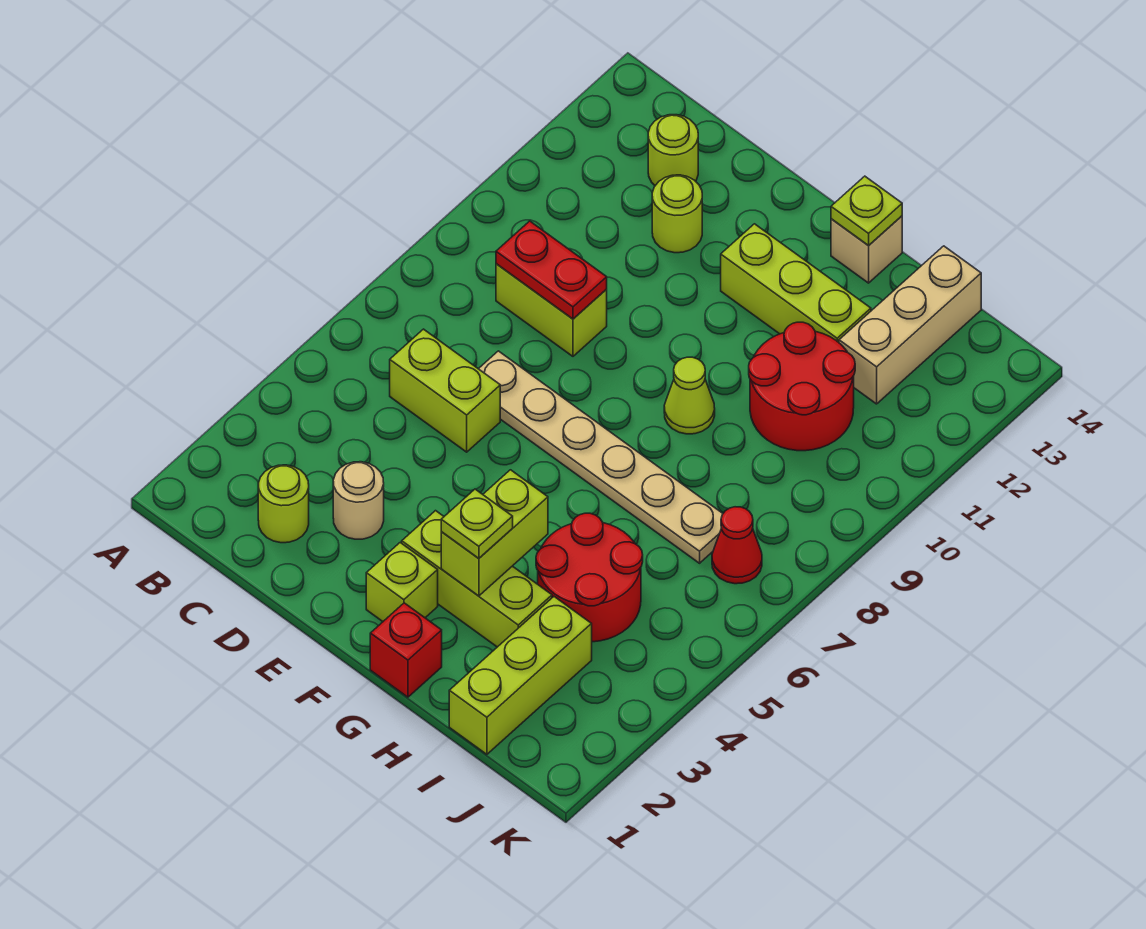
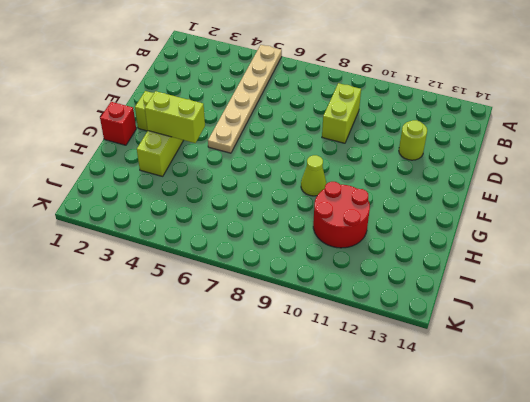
tan 1x6 plate [208,45,282,153] -> tan 1x6 plate moved to [479,351,723,563]
none -> lime 1x1 round brick [258,465,309,543]
none -> lime 1x2 brick [390,329,500,452]
none -> lime 1x1 round brick [648,115,698,186]

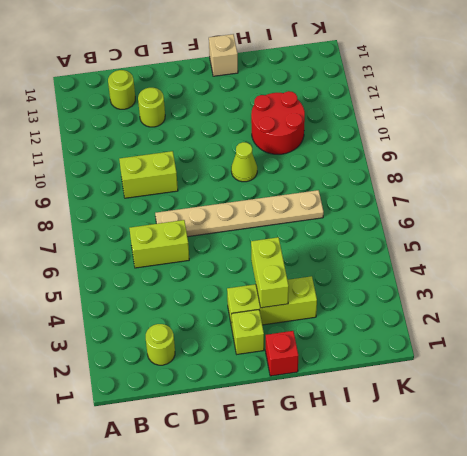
none -> tan 1x1 round brick [333,462,384,539]
none -> lime 1x3 brick [721,224,871,342]
none -> red 2x2 round brick [536,513,643,642]

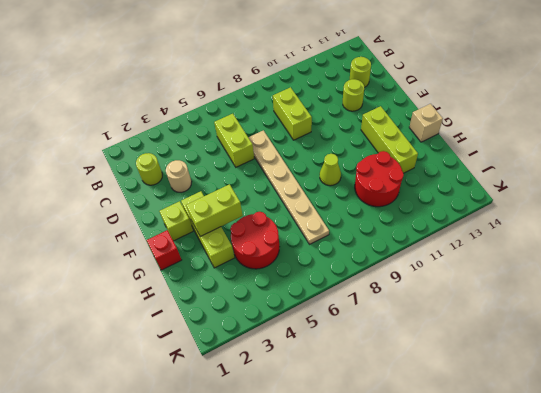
none -> lime 1x3 brick [449,597,592,754]
none -> tan 1x3 brick [839,246,981,404]
none -> red 1x1 cone [712,507,762,584]

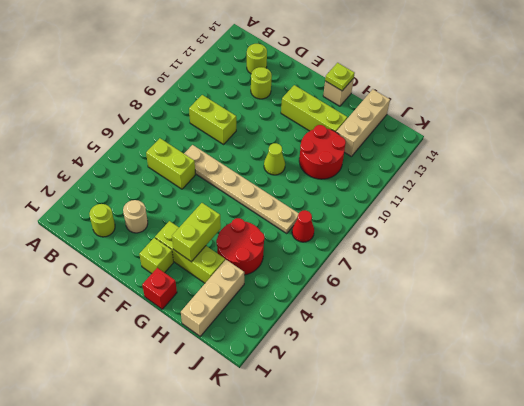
tan 1x3 brick [181,260,244,336] -> lime 1x3 brick [449,597,592,754]
none -> red 1x2 plate [496,221,607,319]
none -> lime 1x1 plate [441,489,513,558]

